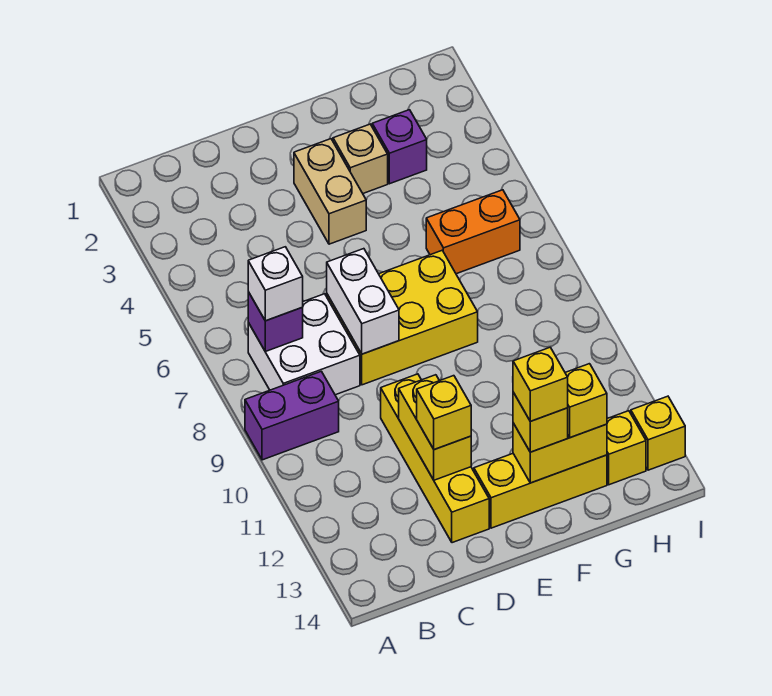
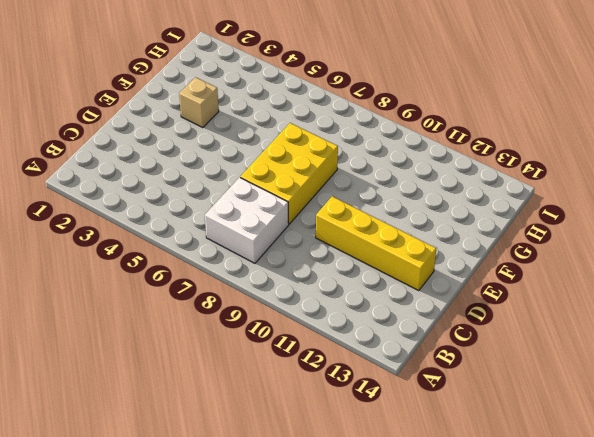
none -> purple 1x2 brick [245,371,339,460]
none -> tan 1x2 brick [294,139,366,244]
none -> yellow 1x3 brick [474,454,607,528]

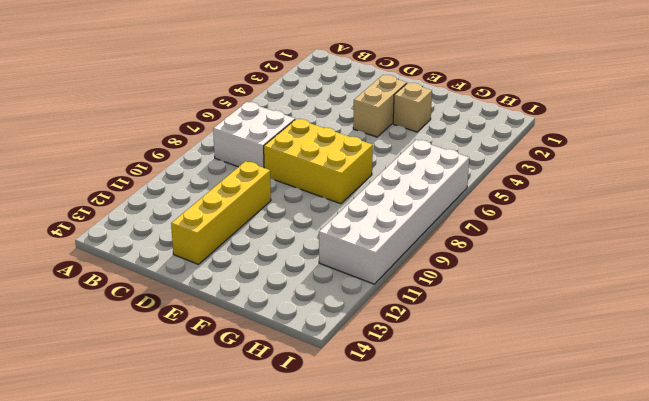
white 2x6 brick [319,140,469,284] -> orange 1x2 brick [426,190,520,274]
none -> purple 1x2 brick [245,371,339,460]
none -> yellow 1x3 brick [474,454,607,528]
none -> purple 1x1 brick [372,110,427,184]

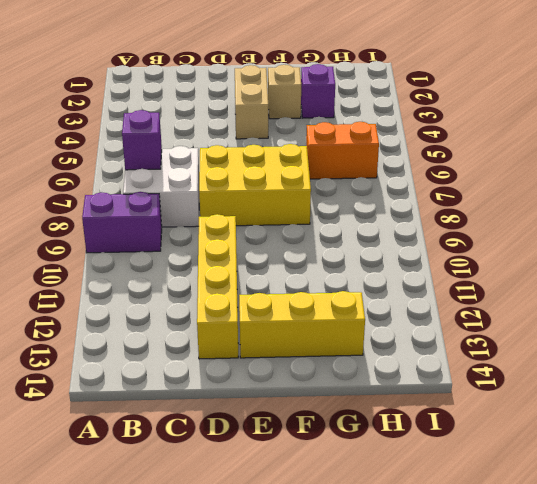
none -> yellow 1x1 brick [607,411,646,485]
none -> yellow 1x1 brick [631,396,685,470]
none -> white 1x2 brick [327,249,399,354]

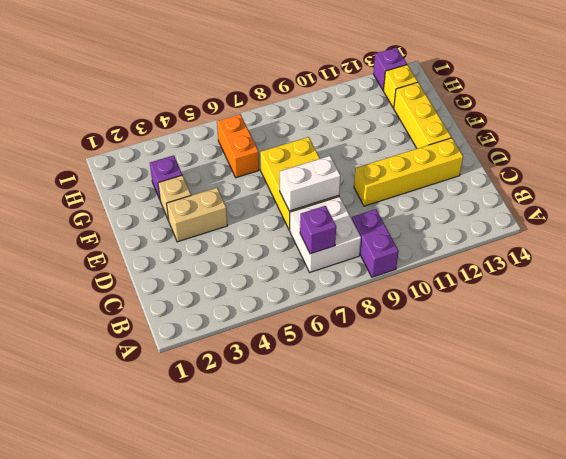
purple 1x1 brick [373,47,407,90] -> yellow 1x1 brick [631,396,685,470]
none -> yellow 1x2 brick [399,375,471,480]
none -> yellow 1x2 brick [513,423,607,483]
none -> white 1x1 brick [248,247,303,321]

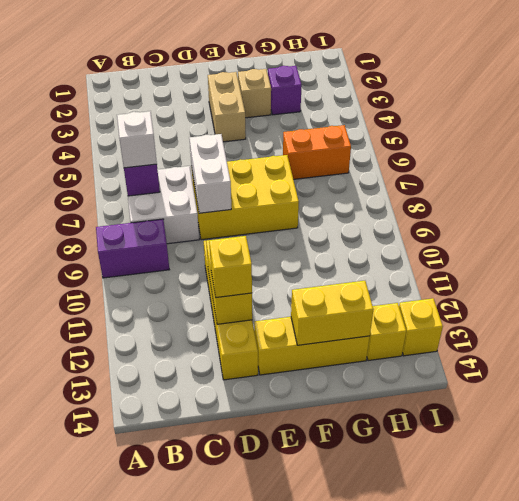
none -> yellow 1x1 brick [513,392,568,452]
none -> yellow 1x1 brick [565,364,607,438]
none -> yellow 1x1 brick [513,347,568,421]

